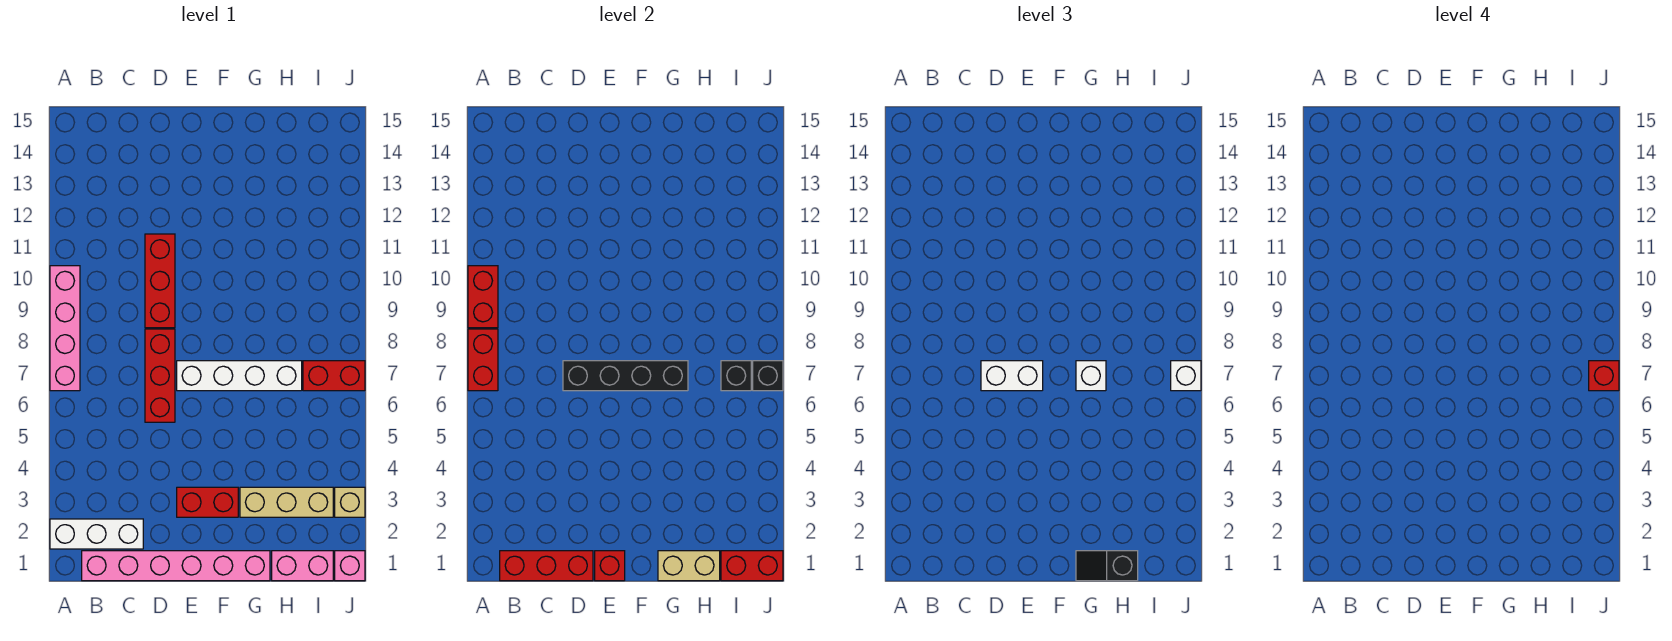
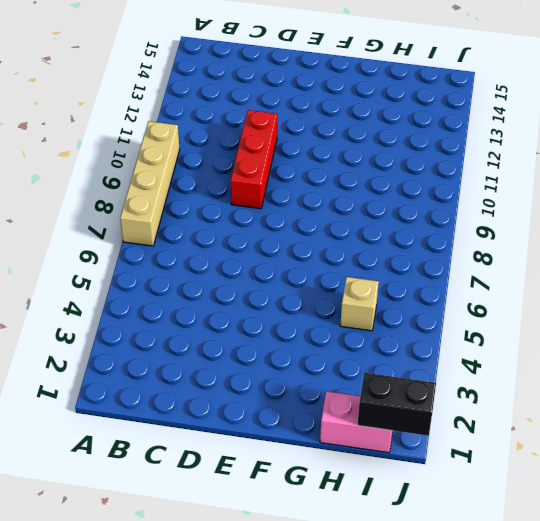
tan 1x4 brick [120,121,180,246] -> pink 1x4 brick [50,266,80,391]
tan 1x1 brick [340,277,379,331] -> tan 1x1 brick moved to [335,487,365,517]
black 1x2 brick [358,373,436,436] -> red 1x2 brick [721,551,783,581]
none -> white 1x3 brick [50,519,143,549]
none -> pink 1x6 brick [82,551,270,581]
none -> red 1x3 brick [145,329,175,422]

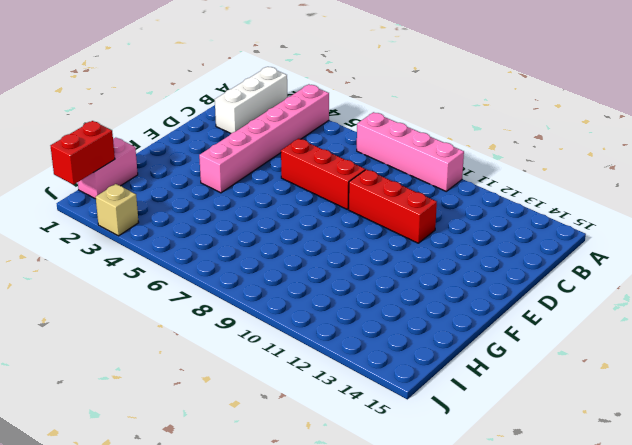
pink 1x6 brick [199,85,329,193] -> pink 1x6 brick moved to [82,551,270,581]
none -> red 1x2 brick [177,487,238,517]
none -> white 1x4 brick [177,361,302,391]
none -> tan 1x3 brick [240,487,333,517]

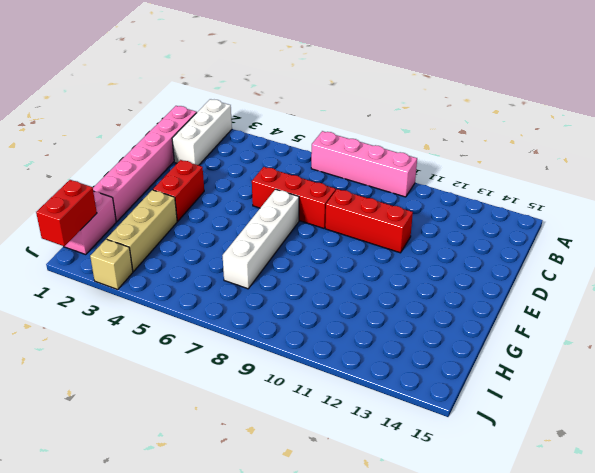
none -> red 1x2 brick [303,361,365,391]
none -> pink 1x1 brick [335,551,365,581]
none -> red 1x2 brick [468,329,498,391]

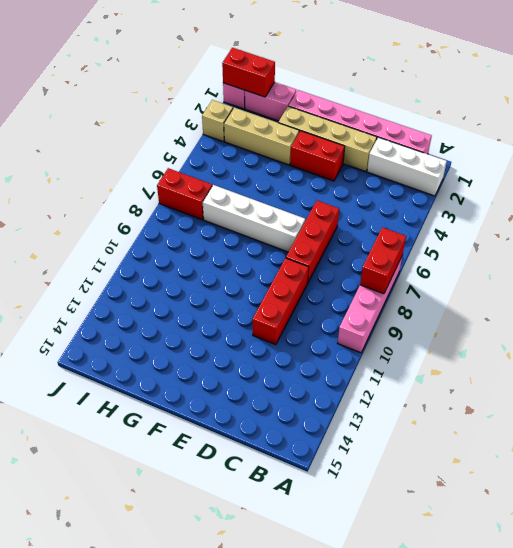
tan 1x4 brick [278,106,377,172] -> none
none -> red 1x2 brick [468,266,498,328]
none -> red 1x3 brick [500,551,593,581]
none -> black 1x4 brick [563,361,688,391]

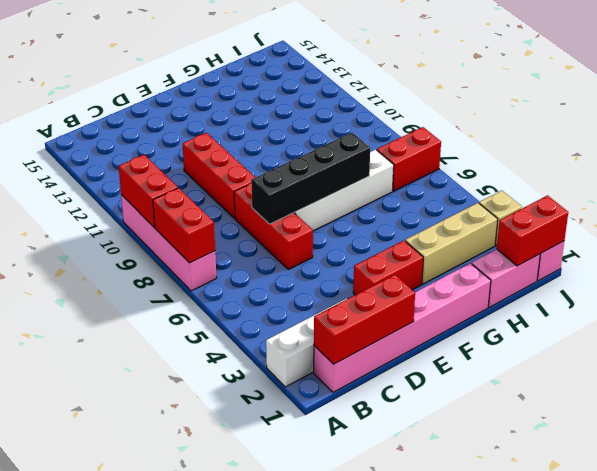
none -> red 1x1 brick [595,551,625,581]
none -> tan 1x2 brick [658,551,720,581]
none -> black 1x1 brick [721,361,751,391]

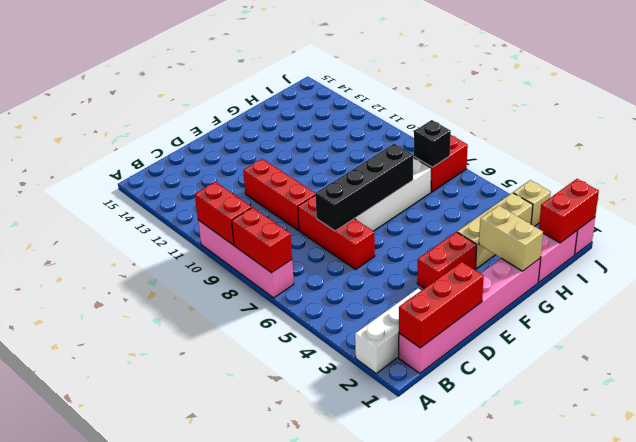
tan 1x2 brick [479,206,543,271] -> tan 1x2 brick turned to [658,551,720,581]
none -> red 1x1 brick [595,551,625,581]
none -> black 1x1 brick [753,361,783,391]
none -> white 1x2 brick [981,361,1043,391]

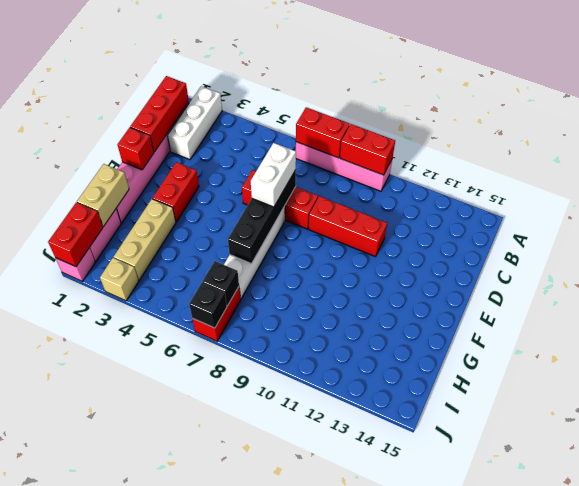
none -> black 1x2 slope [1076,551,1138,581]
none -> white 1x1 brick [1076,361,1106,391]
none -> white 1x1 brick [1171,361,1201,391]

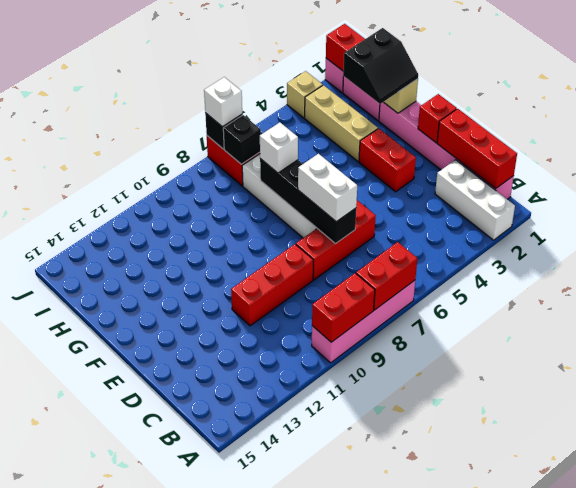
black 2x2 slope [343,28,418,104] -> black 1x2 slope [1076,551,1138,581]
none -> red 1x1 brick [1589,361,1619,391]

